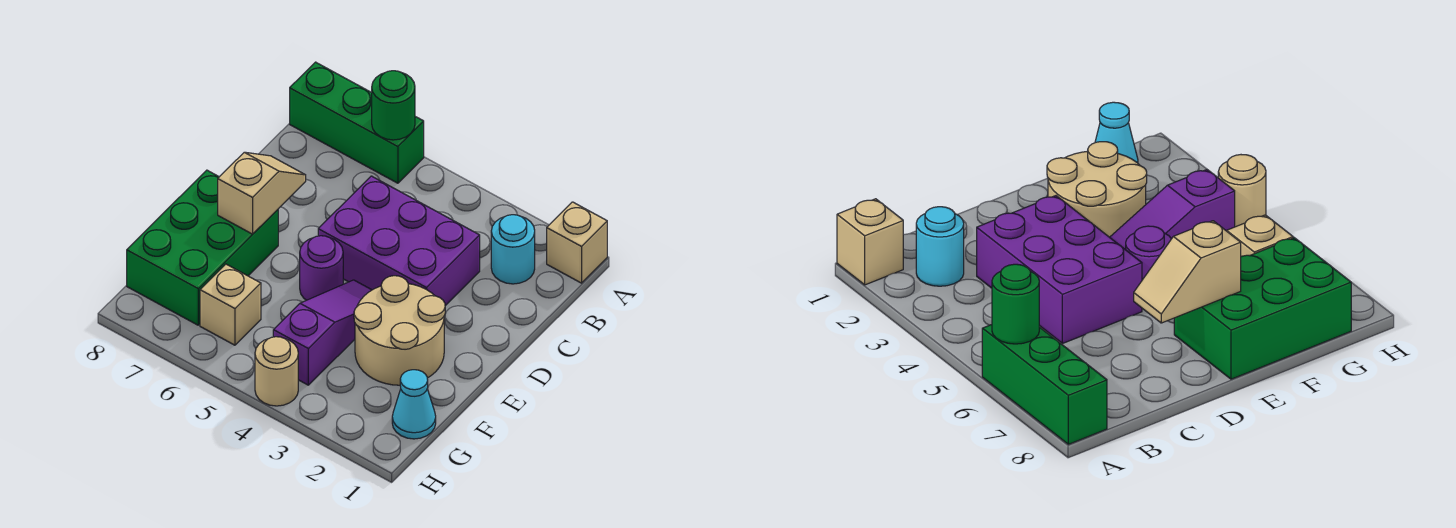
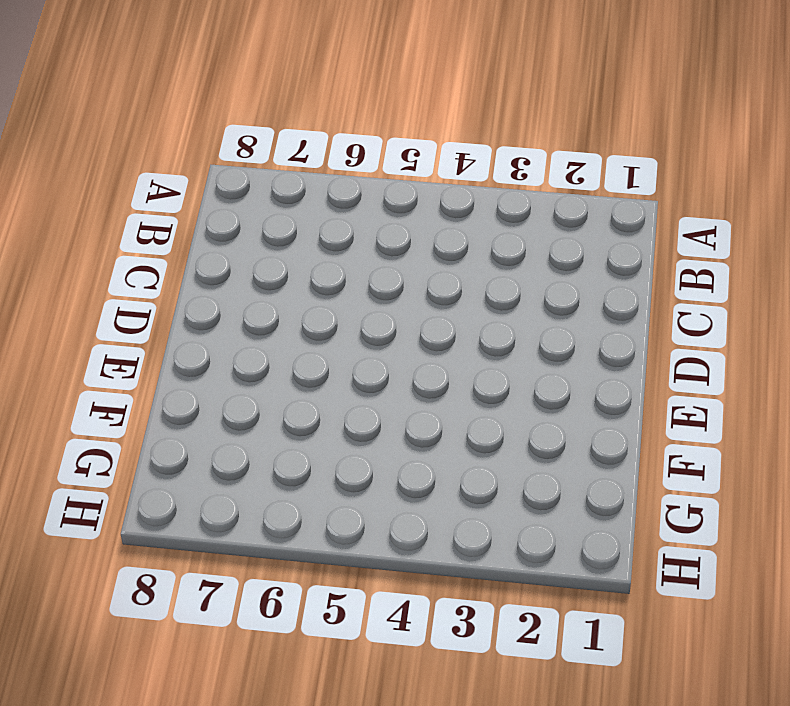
none -> tan 1x1 brick [547,202,607,283]
none -> green 1x3 brick [290,62,424,183]
none -> cyan 1x1 round brick [491,215,535,284]

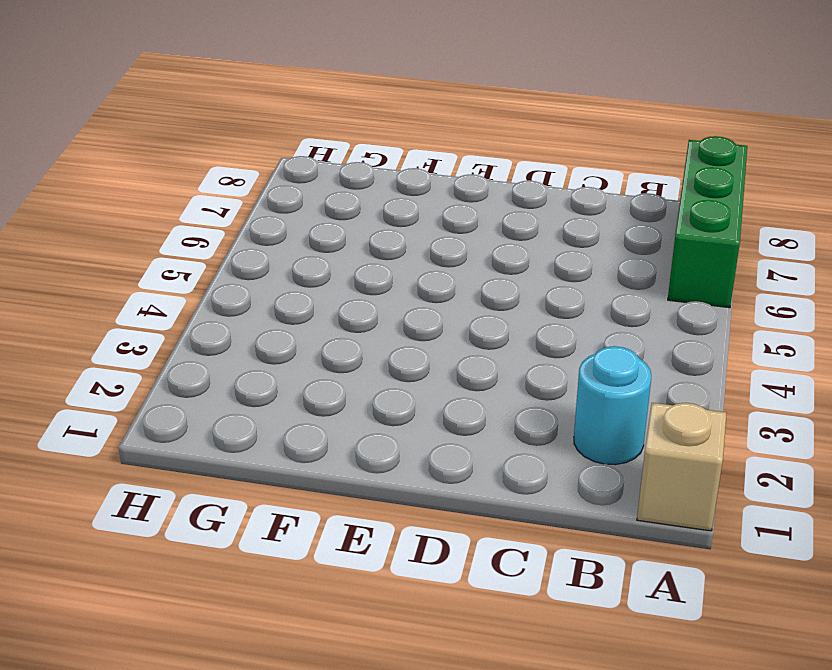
none -> purple 2x3 brick [318,176,480,306]
none -> tan 2x2 round brick [354,276,445,385]
none -> purple 1x3 slope [273,280,371,385]

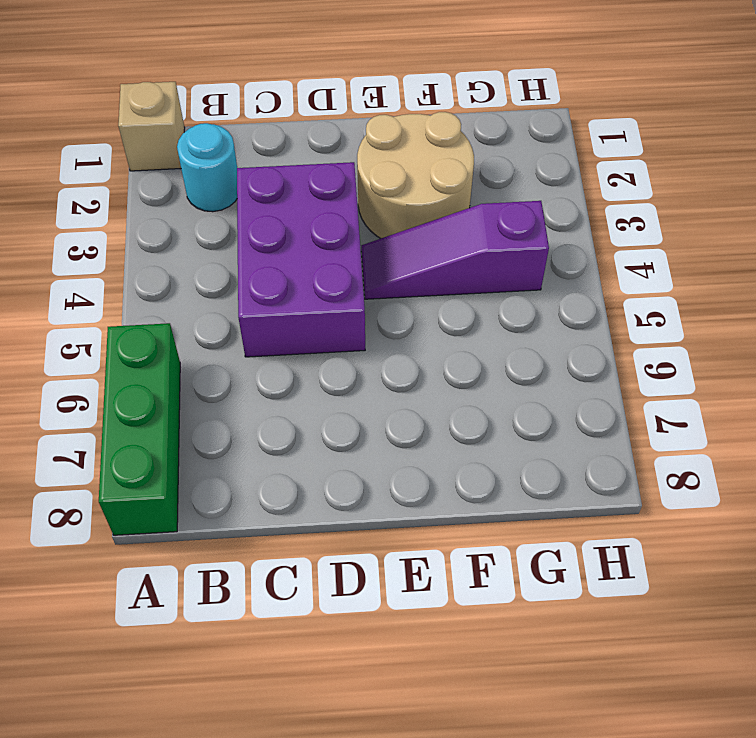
none -> purple 1x1 round brick [300,236,343,300]
none -> green 2x3 brick [127,170,278,325]
none -> cyan 1x1 cone [392,370,436,439]

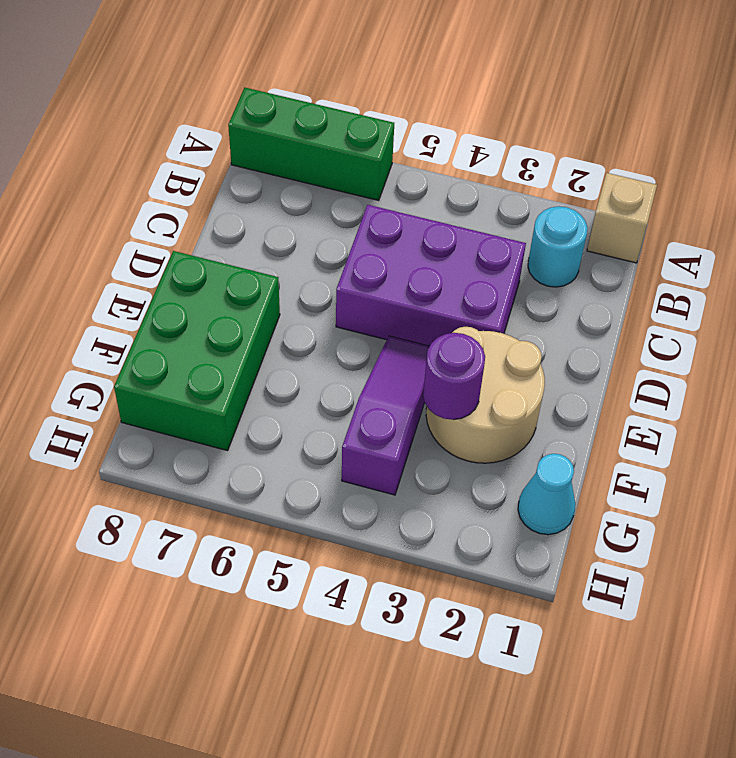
purple 1x1 round brick [423,333,485,420] -> purple 1x1 round brick moved to [300,236,343,300]
none -> tan 1x1 brick [200,264,261,345]
none -> tan 1x1 round brick [255,337,298,406]
none -> green 1x1 round brick [372,71,415,140]

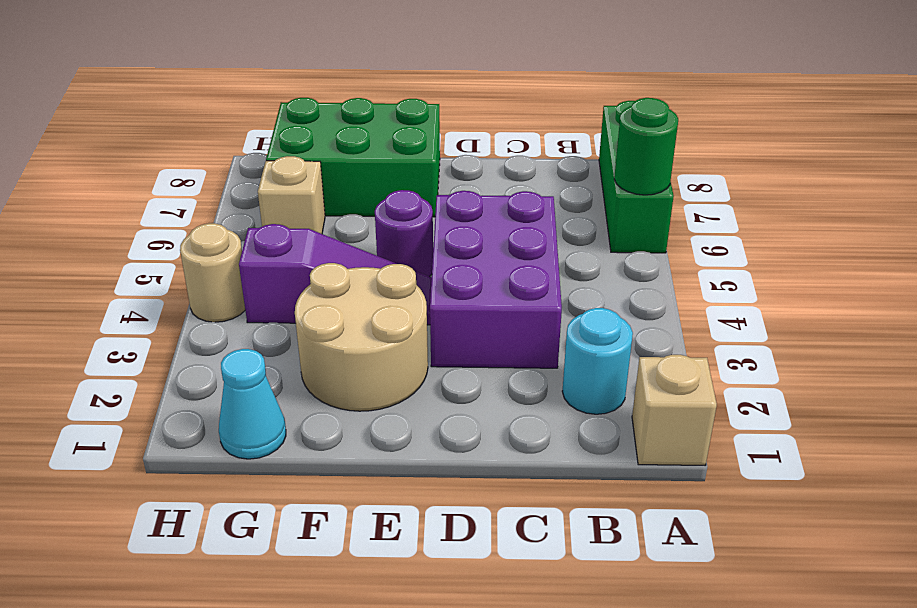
none -> tan 1x2 slope [218,152,306,234]

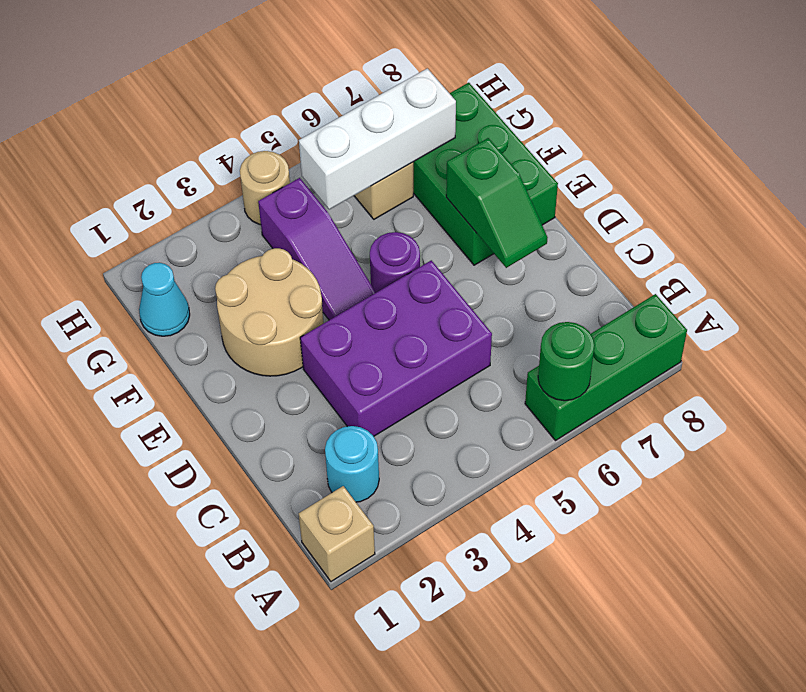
green 1x2 slope [446,138,547,268] -> tan 1x2 slope [218,152,306,234]
white 1x3 brick [299,68,456,210] -> none

